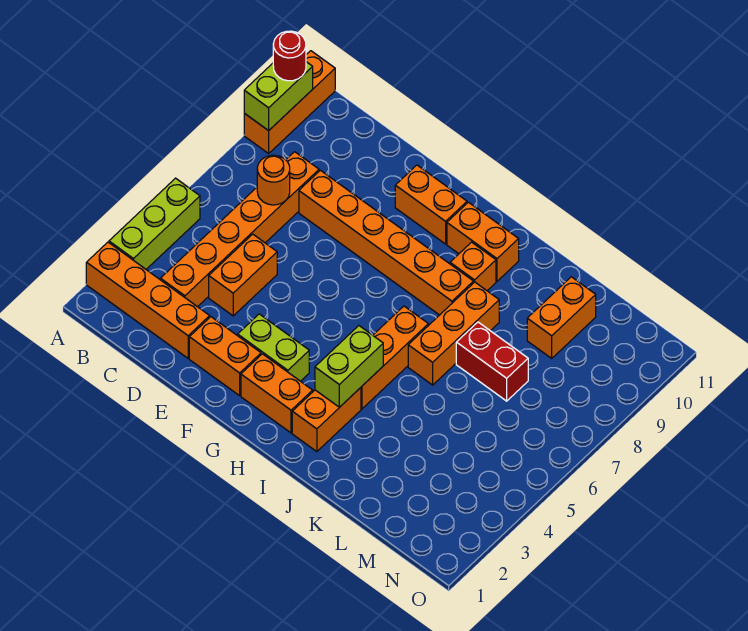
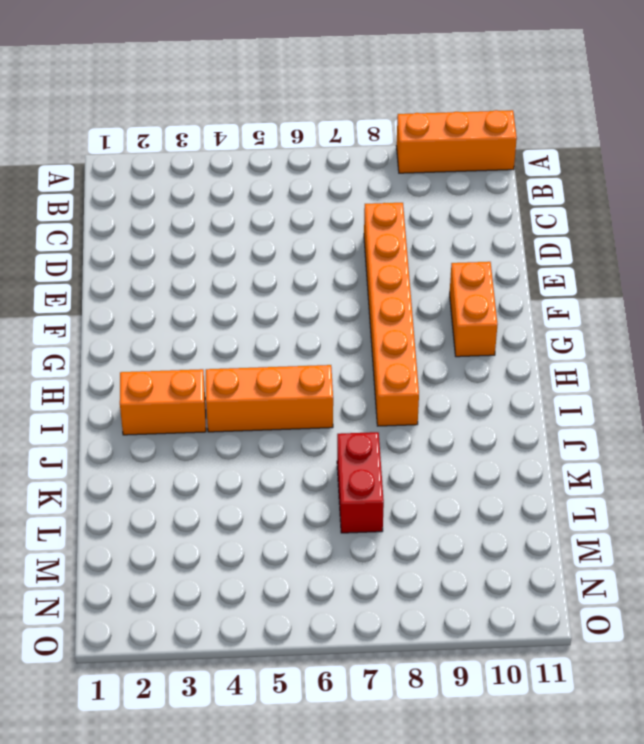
none -> orange 1x4 brick [86,242,210,358]
none -> lime 1x3 brick [109,178,200,269]
none -> orange 1x6 brick [160,152,319,307]

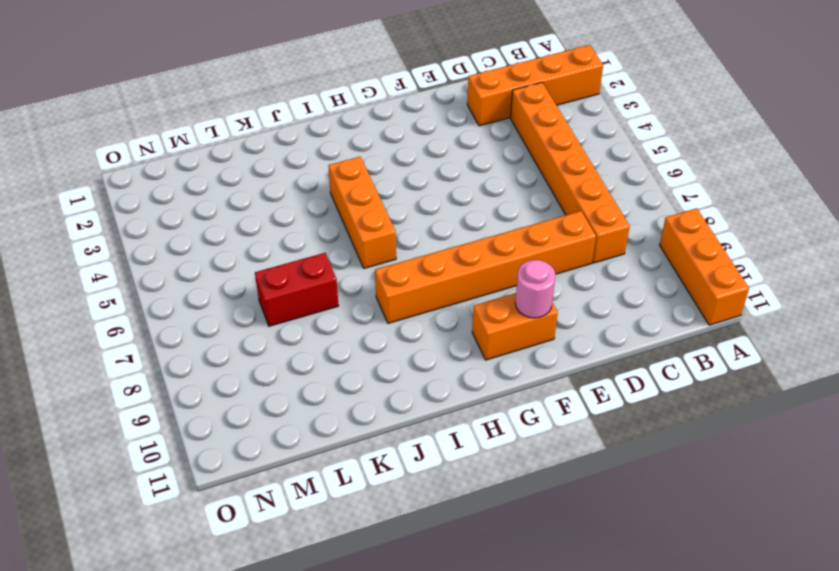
pink 1x1 round brick [515,260,555,318] -> none
none -> lime 1x3 brick [109,178,200,269]
none -> orange 1x2 brick [209,234,277,316]
none -> orange 1x2 brick [189,317,261,396]

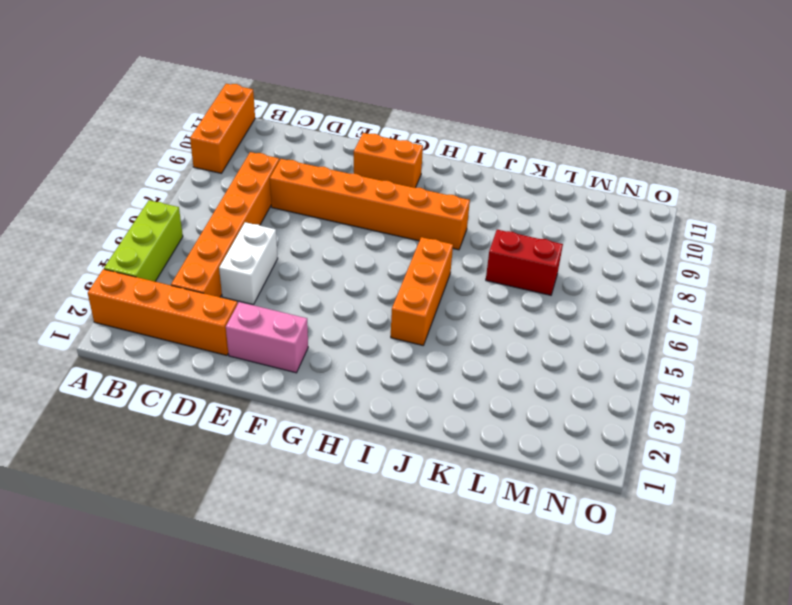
white 1x2 brick [219,222,278,305] -> orange 1x2 brick [209,234,277,316]
pink 1x2 brick [226,302,308,373] -> orange 1x2 brick [189,317,261,396]
none -> lime 1x2 brick [238,314,309,381]
none -> orange 1x2 brick [241,354,313,433]
none -> orange 1x2 brick [447,202,519,281]

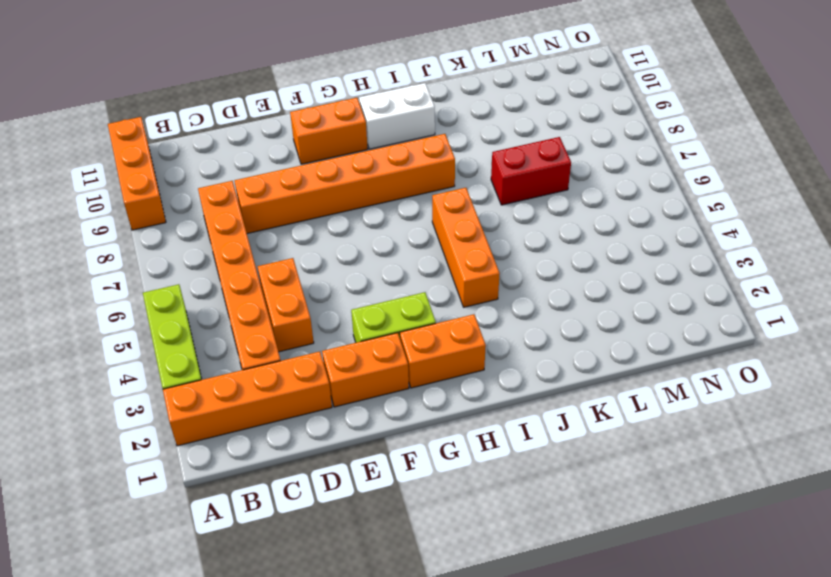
white 1x2 brick [359,83,435,149] -> orange 1x2 brick [447,202,519,281]
none -> orange 1x2 brick [292,388,361,452]
none -> orange 1x1 brick [450,242,496,291]
none -> orange 1x3 brick [408,282,499,385]

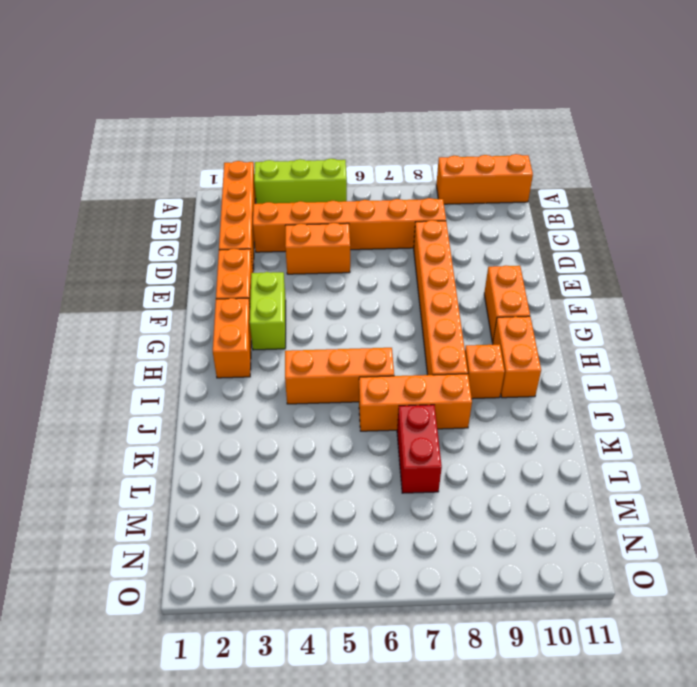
none -> orange 1x2 brick [292,388,361,452]
none -> orange 1x2 brick [527,277,596,358]
none -> lime 1x2 brick [244,62,313,131]

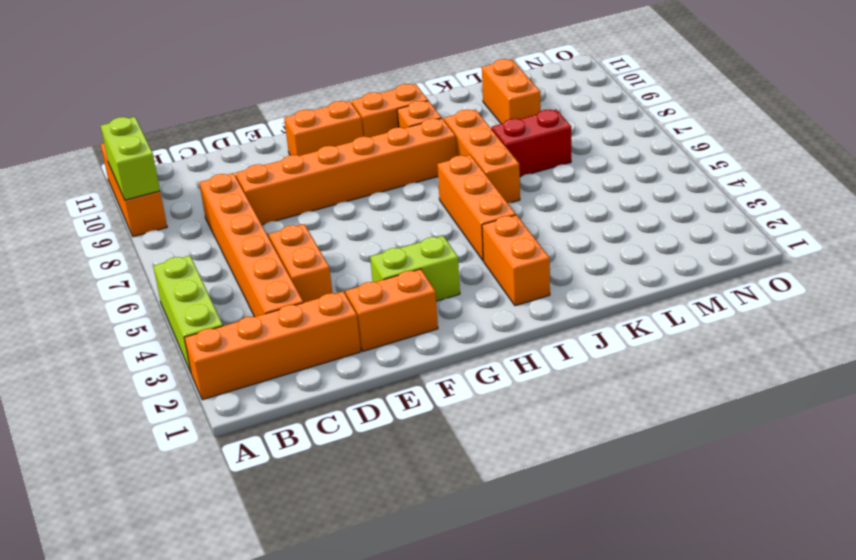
none -> orange 1x2 brick [241,354,313,433]
none -> orange 1x1 round brick [257,155,290,205]
none -> lime 1x2 brick [315,326,383,407]

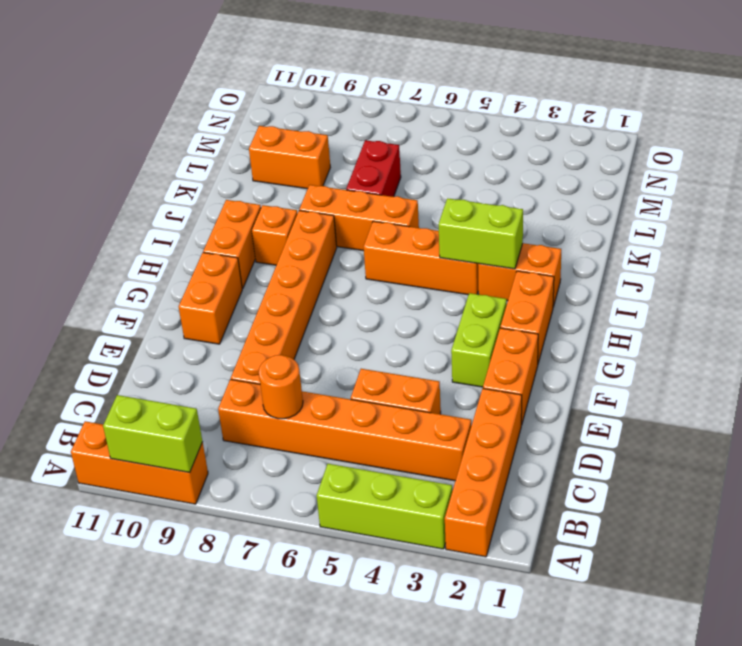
none -> red 1x1 round brick [273,31,306,81]

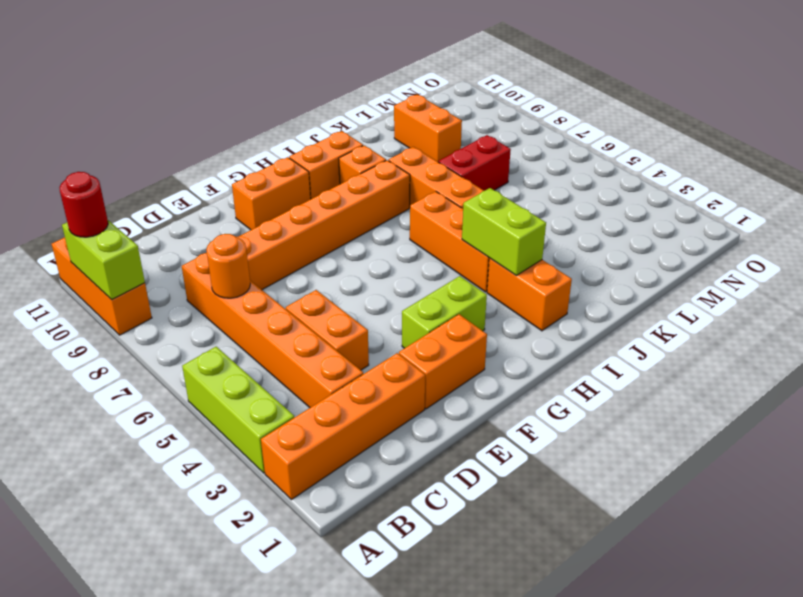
none -> orange 1x2 brick [241,354,313,433]

